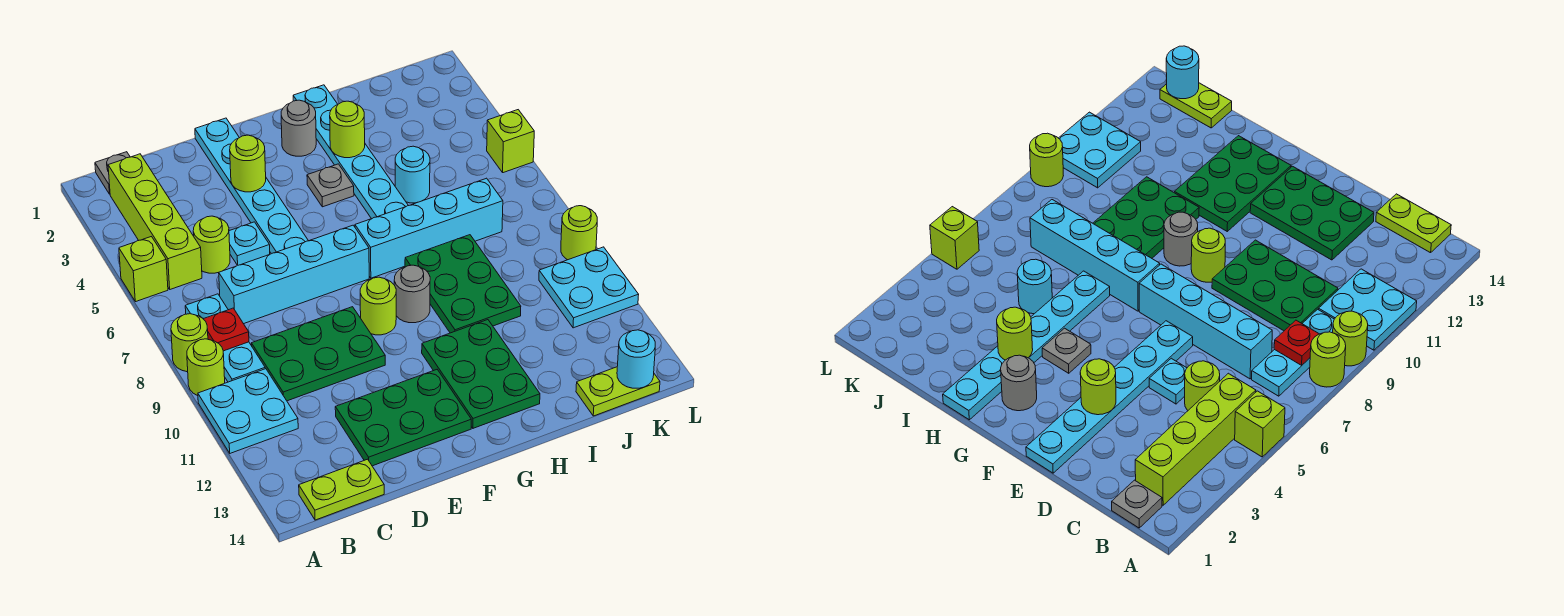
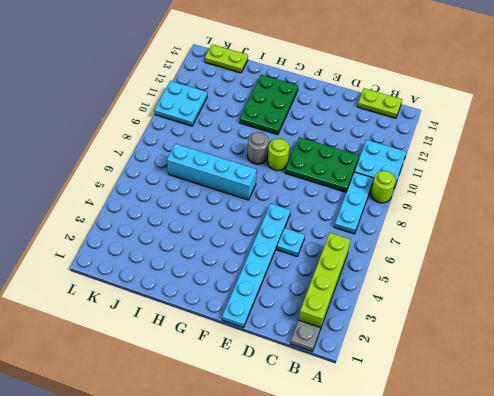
none -> lime 1x1 brick [119,237,168,302]
none -> lime 1x1 round brick [171,314,208,372]
none -> lime 1x1 round brick [193,216,230,273]
none -> cyan 1x4 brick [219,225,369,324]

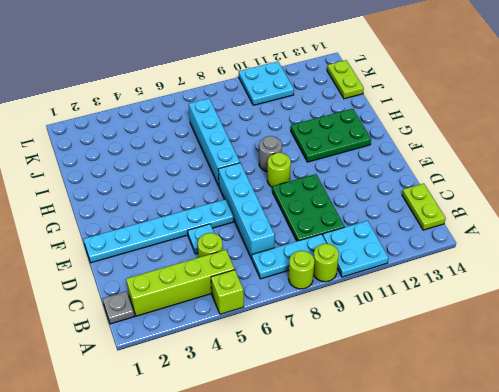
none -> green 2x3 plate [335,370,471,466]
none -> grey 1x1 round brick [281,100,316,156]
none -> grey 1x1 plate [307,164,354,207]
none -> cyan 1x6 plate [293,85,408,219]

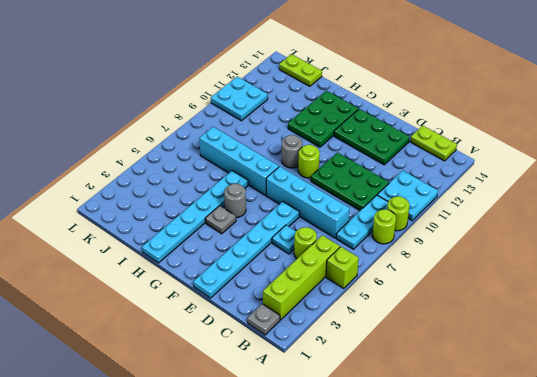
grey 1x1 round brick [224,184,246,218] -> grey 1x1 round brick moved to [281,100,316,156]
none -> green 2x3 plate [405,235,521,333]
none -> cyan 1x1 round brick [395,146,430,203]
none -> lime 1x1 brick [487,110,534,173]
none -> lime 1x1 round brick [561,206,597,260]

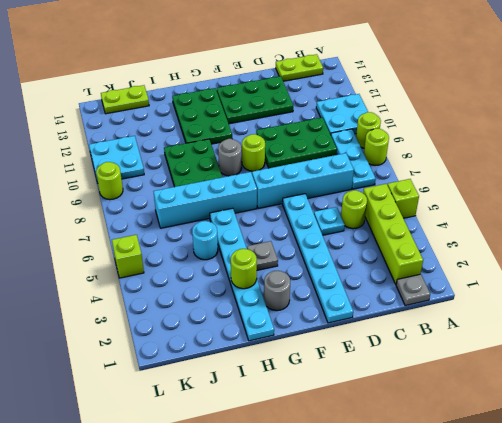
none -> red 1x1 plate [204,308,249,351]
none -> lime 1x1 round brick [230,135,266,192]
none -> cyan 1x1 round brick [617,330,655,388]

